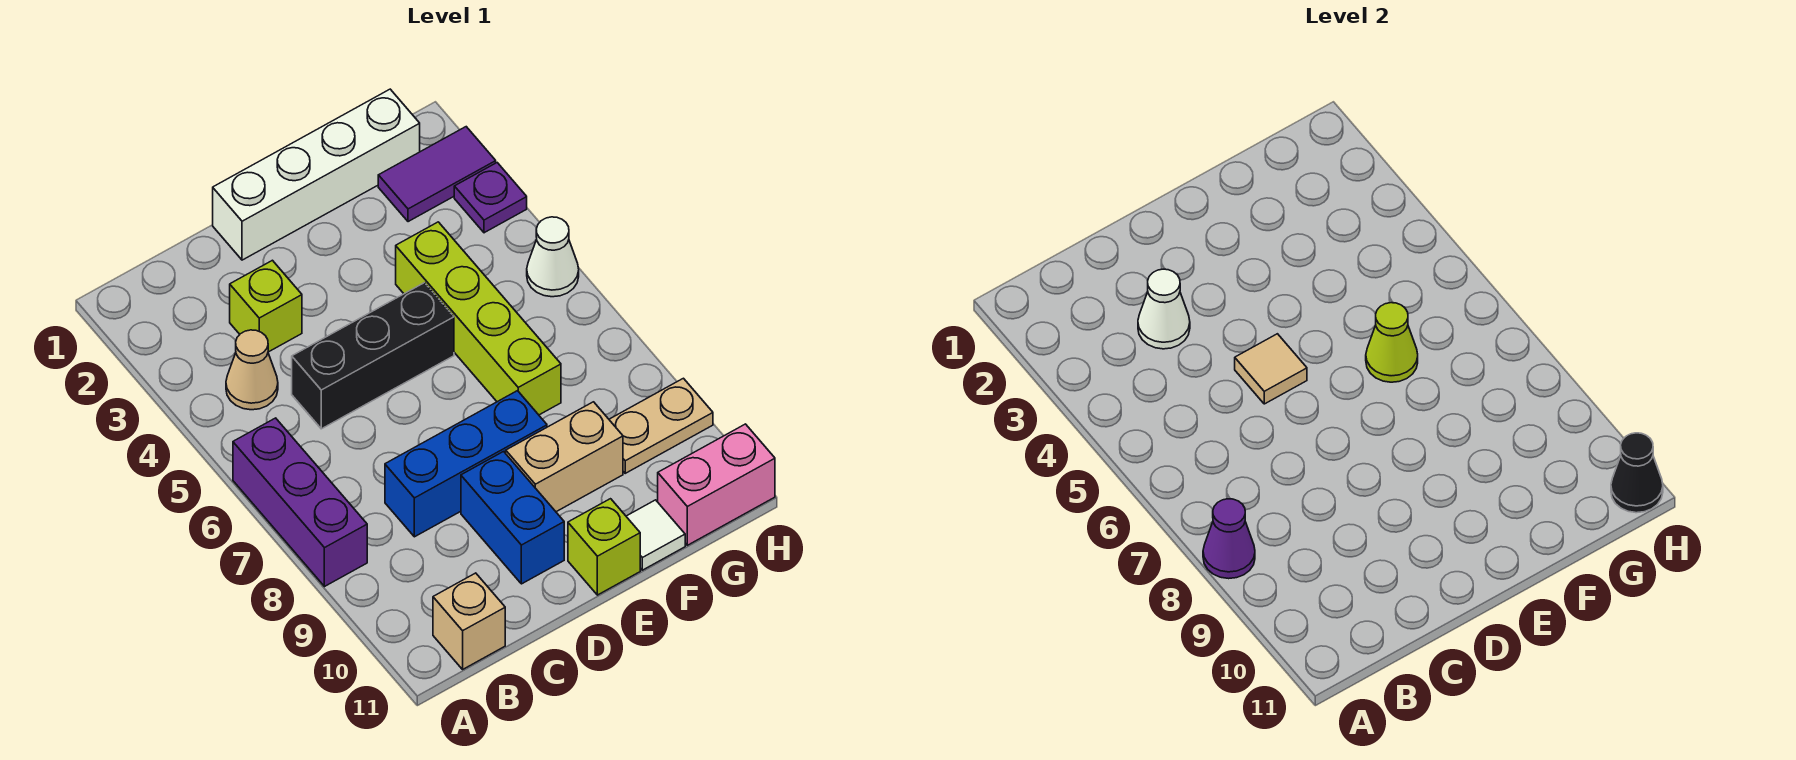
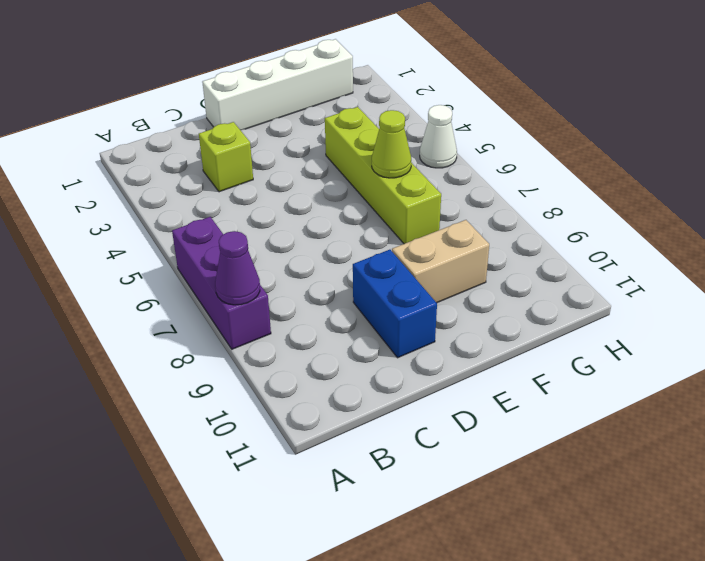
none -> tan 1x1 cone [226,330,278,410]
none -> tan 1x1 brick [433,573,505,669]
none -> black 1x3 brick [292,283,454,429]

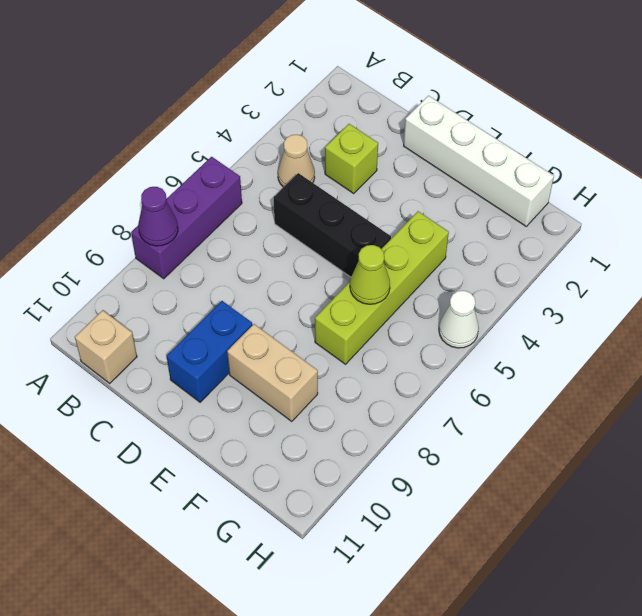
none -> blue 1x3 brick [385,391,547,537]
none -> lime 1x1 brick [568,499,640,595]
none -> white 1x1 tile [626,500,685,570]

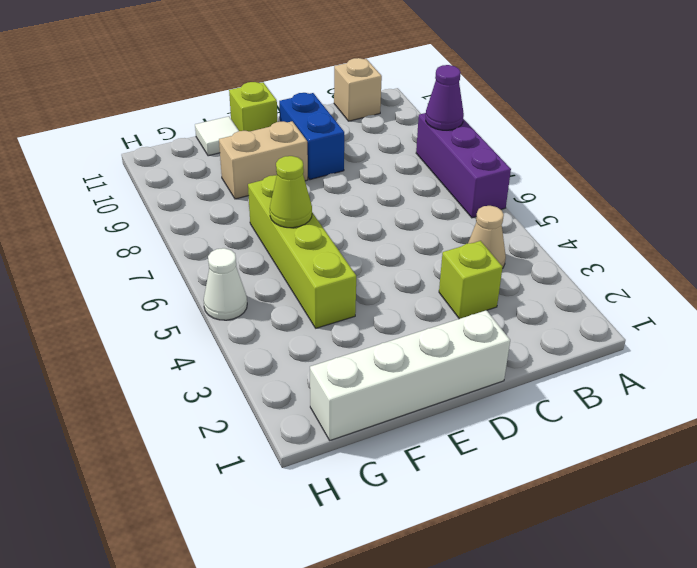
none -> black 1x3 brick [292,283,454,429]
none -> blue 1x3 brick [385,391,547,537]
none -> purple 1x2 tile [378,127,496,222]

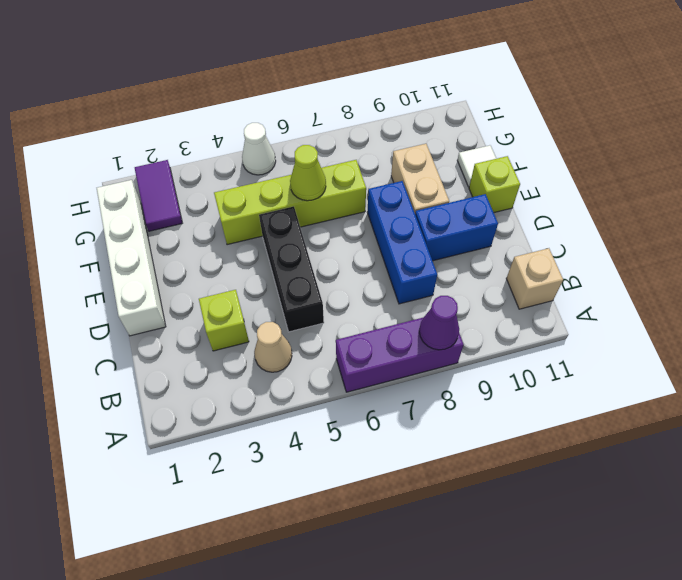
none -> tan 1x2 plate [609,378,713,473]
none -> pink 1x2 brick [658,424,775,545]
none -> purple 1x1 plate [454,163,527,233]

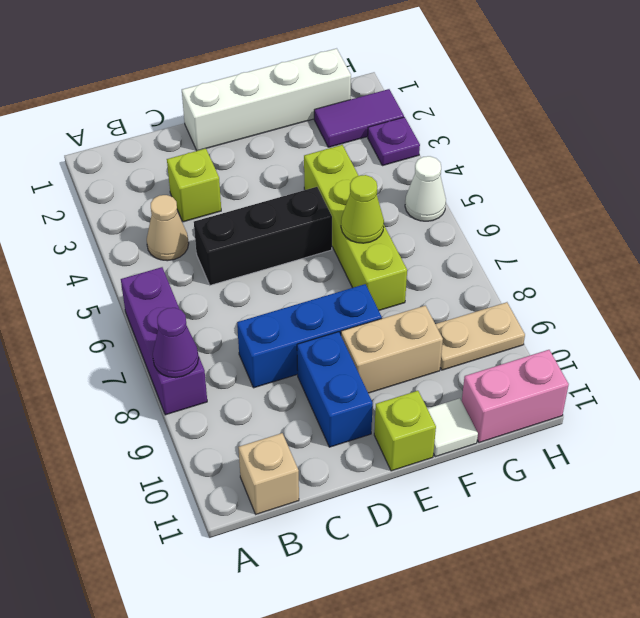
none -> white 1x1 cone [1138,269,1190,349]
none -> tan 1x1 tile [1235,334,1307,404]
none -> black 1x1 cone [1611,433,1663,513]

